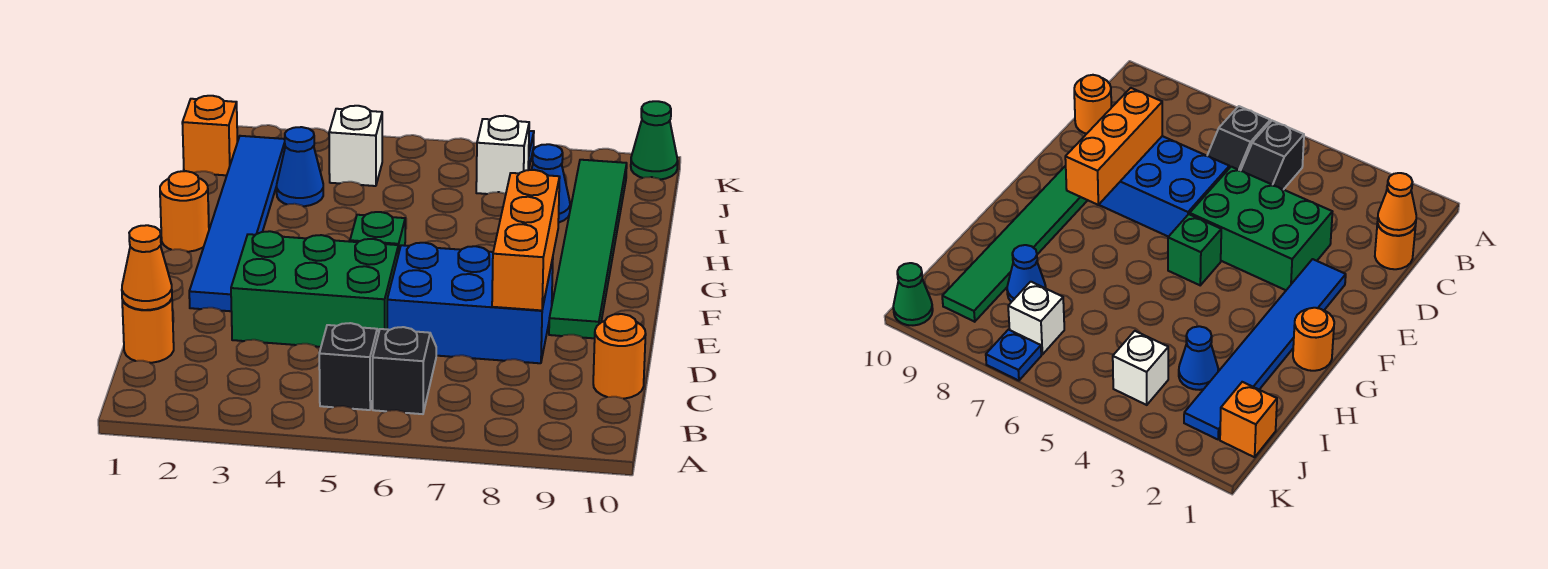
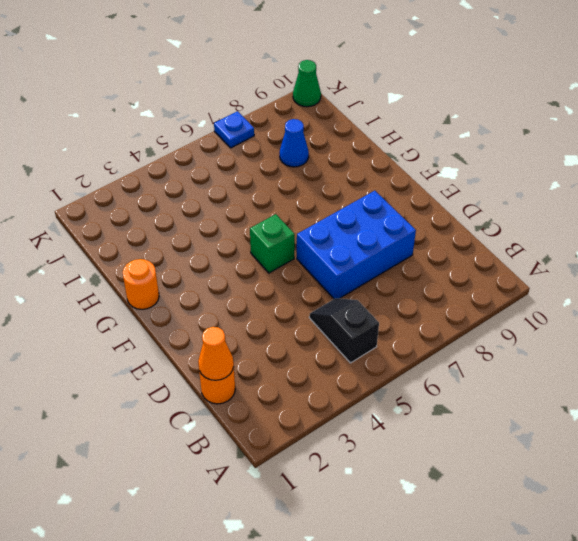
none -> black 1x2 slope [373,327,436,414]
none -> orange 1x1 round brick [593,314,646,399]
none -> green 2x3 brick [231,231,398,347]

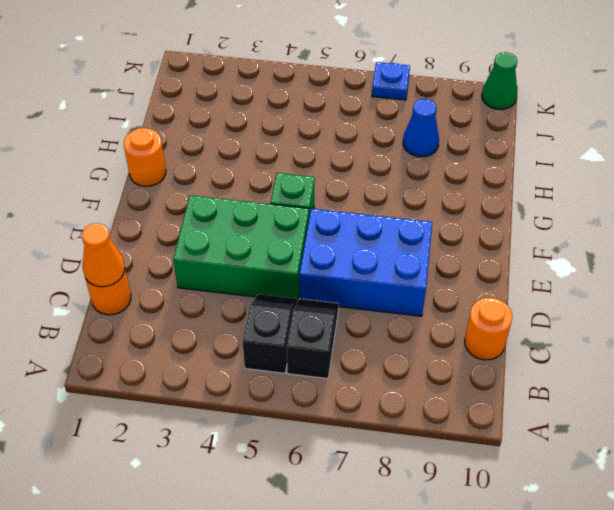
none -> blue 1x6 tile [189,136,285,311]
none -> green 1x6 tile [549,160,627,338]
none -> blue 1x1 cone [277,127,323,206]

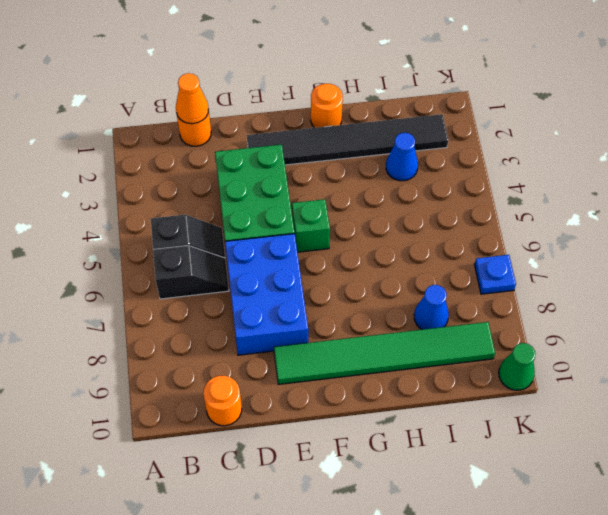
black 1x6 tile [247,114,448,165] -> blue 1x6 tile [189,136,285,311]
none -> orange 1x1 brick [182,96,237,175]
none -> white 1x1 brick [329,106,382,186]
none -> white 1x1 brick [476,116,529,194]

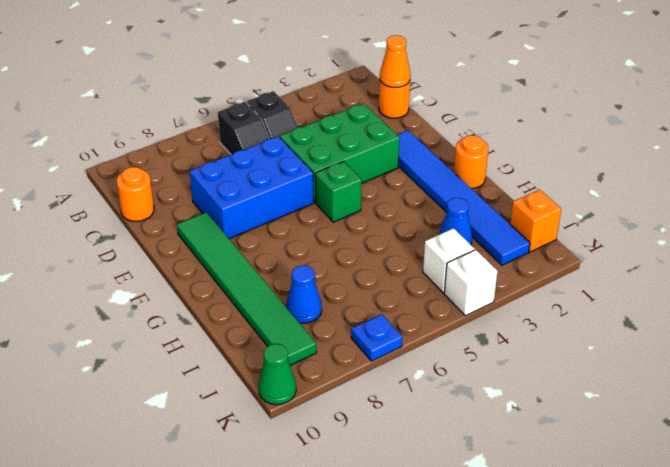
white 1x1 brick [444,250,497,316] -> white 1x1 brick moved to [476,116,529,194]
none -> orange 1x3 brick [492,170,560,310]

